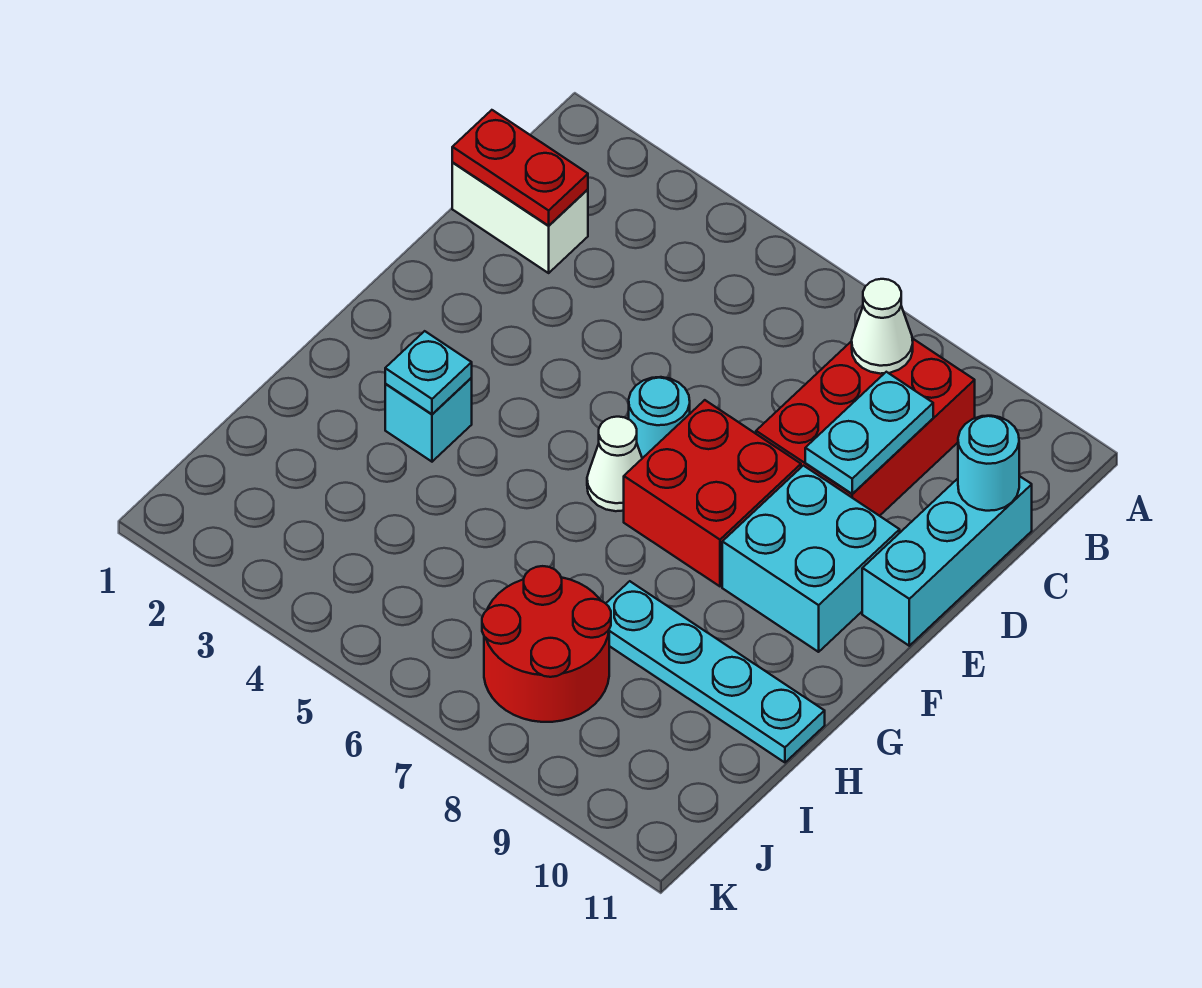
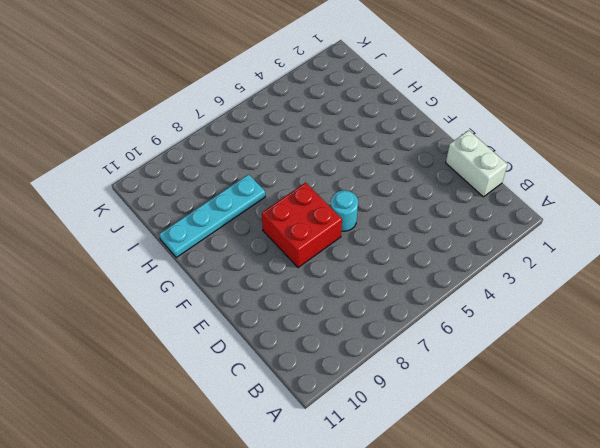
white 1x2 brick [446,130,508,197] -> white 1x2 brick turned to [452,163,588,273]
none -> red 2x3 brick [756,338,975,516]
none -> cyan 1x3 brick [862,476,1032,646]
none -> cyan 2x2 brick [722,466,900,652]

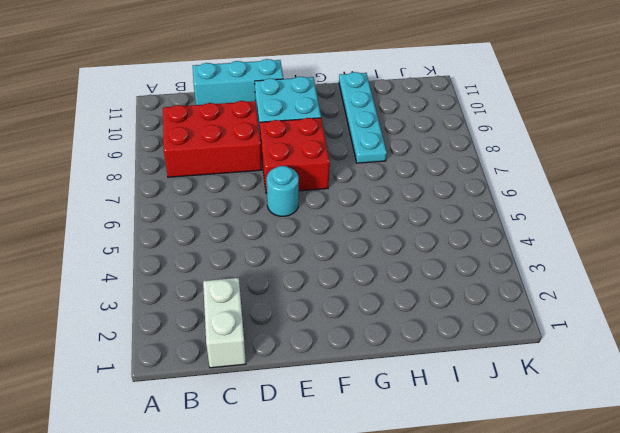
none -> white 1x1 cone [587,417,642,511]
none -> cyan 1x1 brick [385,378,472,462]
none -> red 2x2 round brick [482,566,611,722]

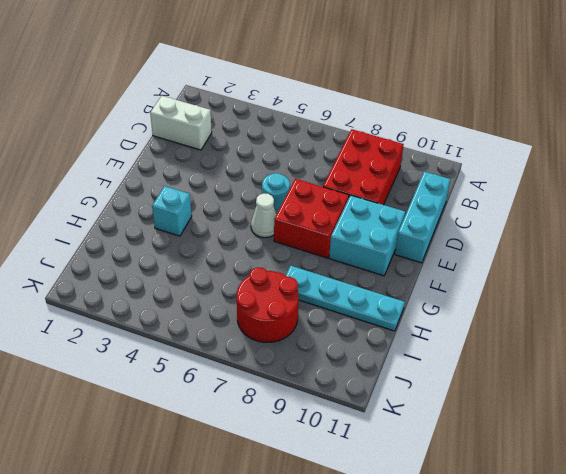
none -> white 1x1 cone [852,279,913,374]
none -> red 1x2 plate [452,110,588,226]
none -> cyan 1x2 plate [805,372,933,494]

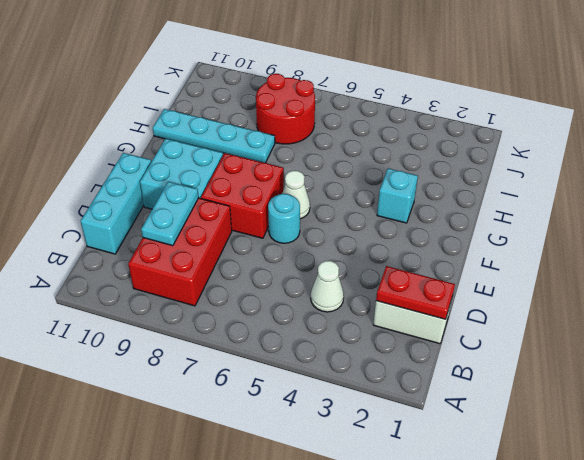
white 1x1 cone [311,261,344,312] -> white 1x1 cone moved to [852,279,913,374]
none -> cyan 1x1 round brick [958,416,1019,511]
none -> cyan 1x1 plate [385,331,472,414]

